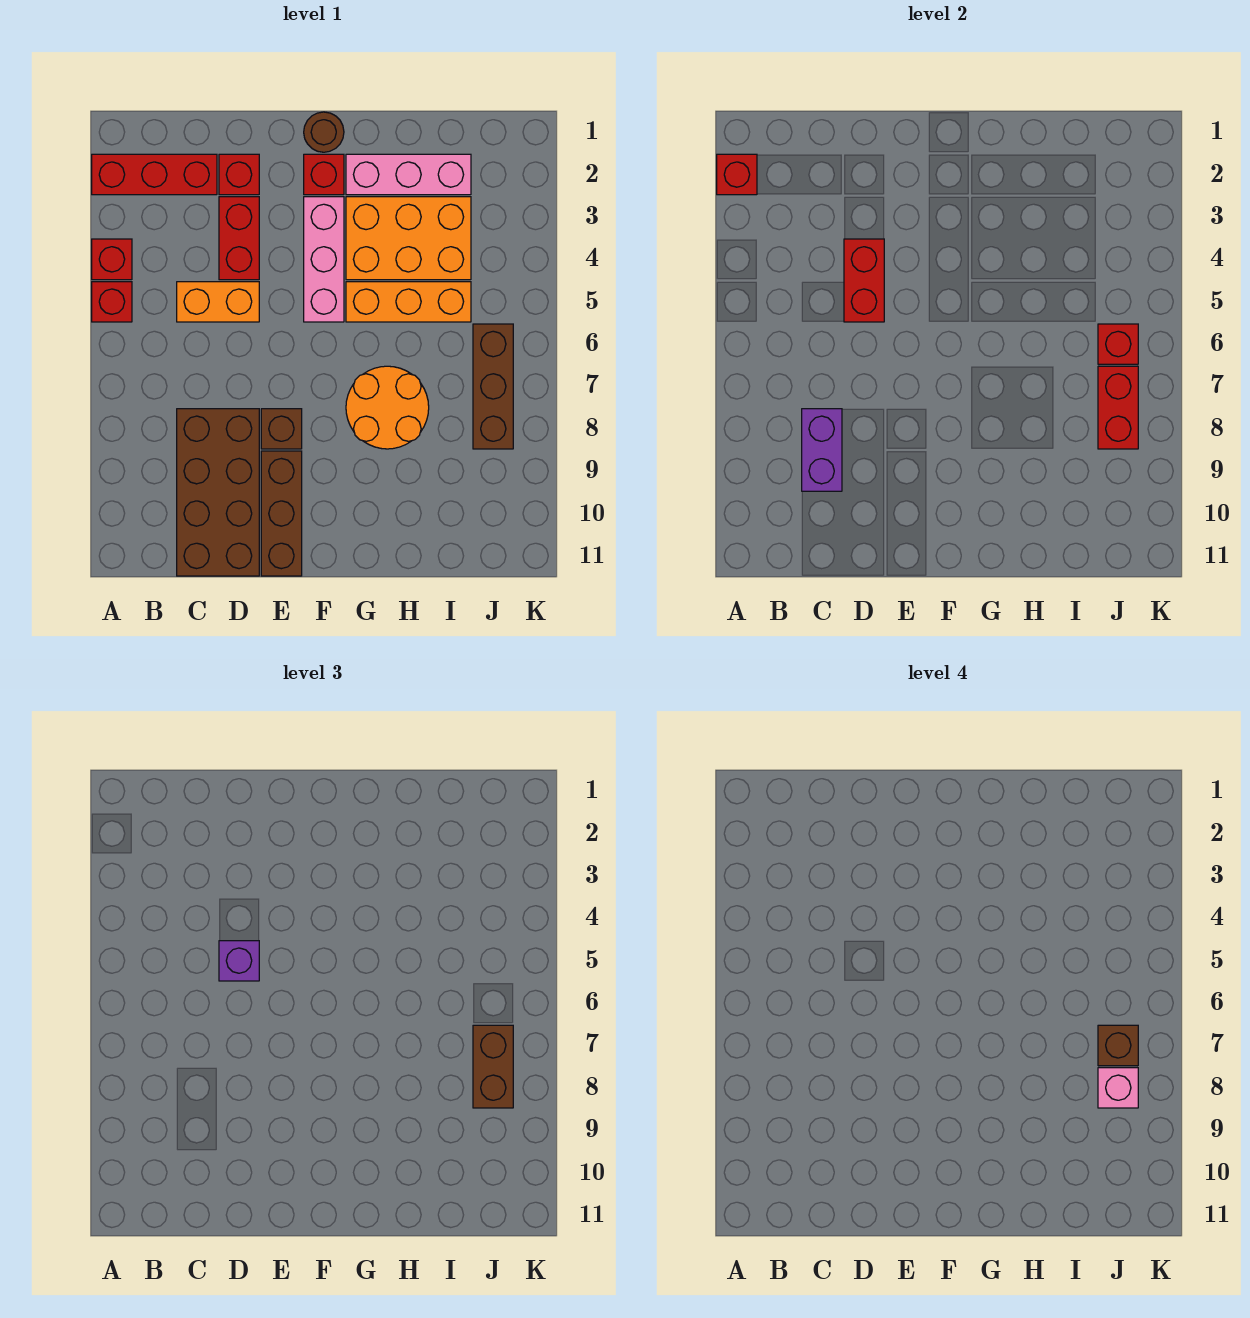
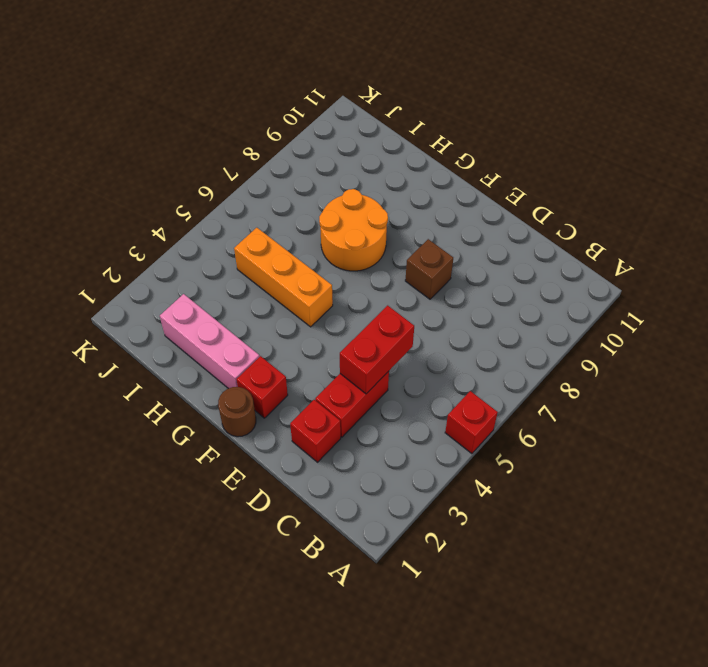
none -> red 1x3 brick [92,154,217,195]
none -> red 1x1 brick [92,239,132,280]
none -> orange 1x2 brick [177,282,259,322]

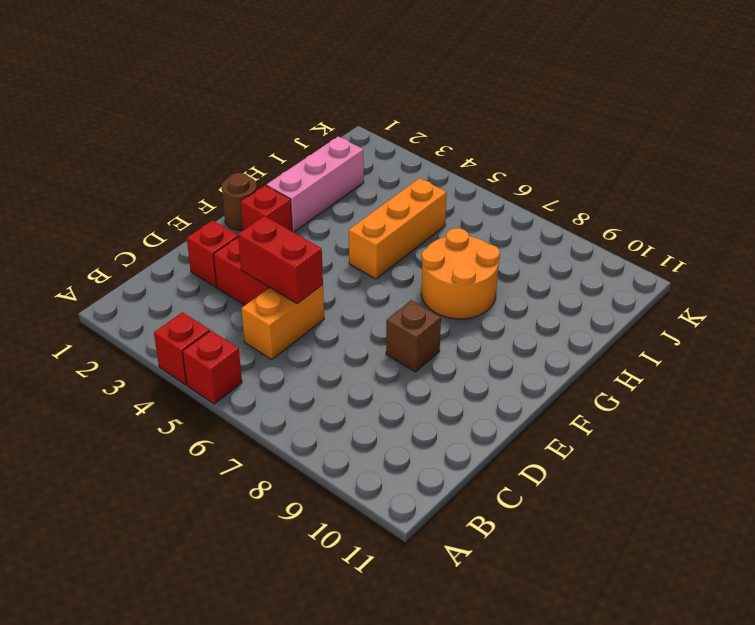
none -> red 1x3 brick [92,154,217,195]
none -> brown 2x4 brick [177,409,259,576]
none -> brown 1x3 brick [261,451,302,576]

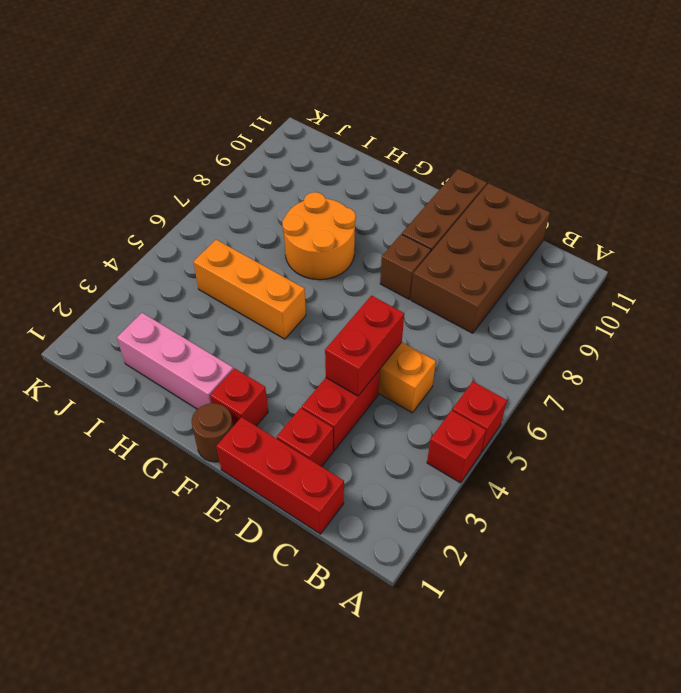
red 1x3 brick [216,417,344,534] -> red 1x3 brick moved to [92,154,217,195]
none -> pink 1x3 brick [304,197,344,322]
none -> orange 2x3 brick [346,197,471,280]
none -> brown 1x3 brick [473,324,513,449]

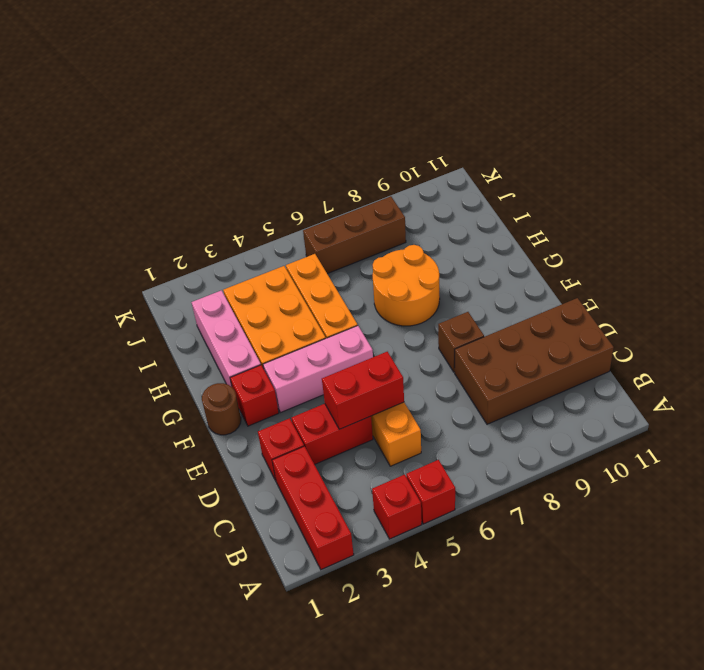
none -> brown 1x3 brick [261,451,302,576]
none -> red 1x1 brick [717,154,757,195]
none -> purple 1x2 brick [802,409,842,491]

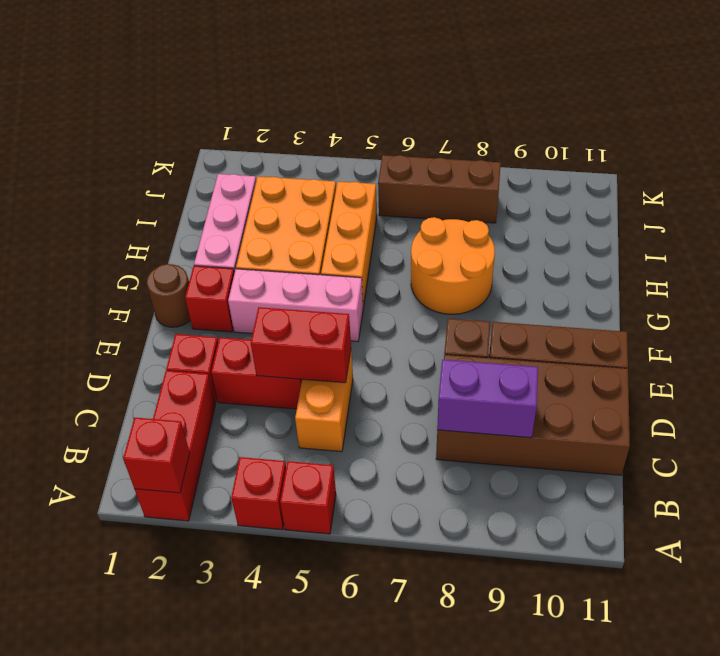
none -> red 1x1 brick [1098,324,1138,364]
none -> red 1x2 brick [1098,366,1138,449]
none -> purple 1x1 brick [219,941,259,981]

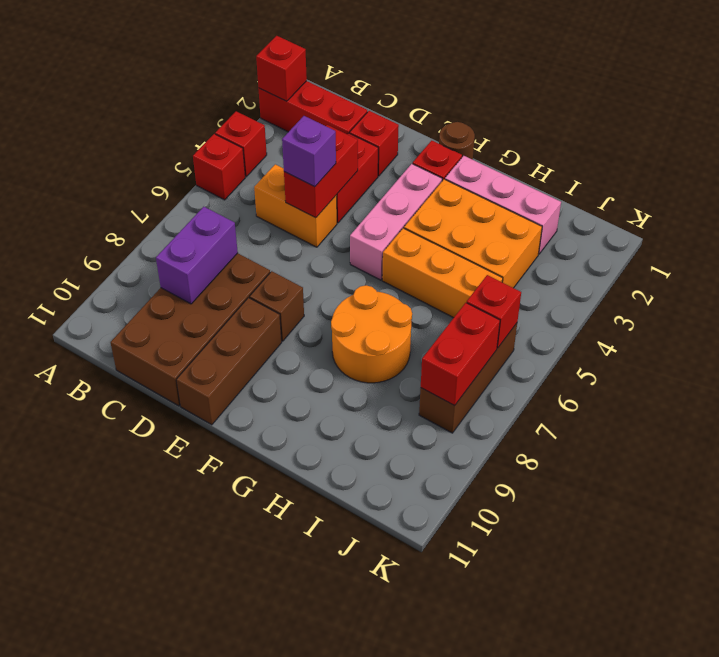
none -> brown 1x2 brick [473,1025,513,1108]
none -> brown 1x1 brick [1098,1025,1138,1066]
none -> pink 1x1 brick [1098,1068,1138,1108]

